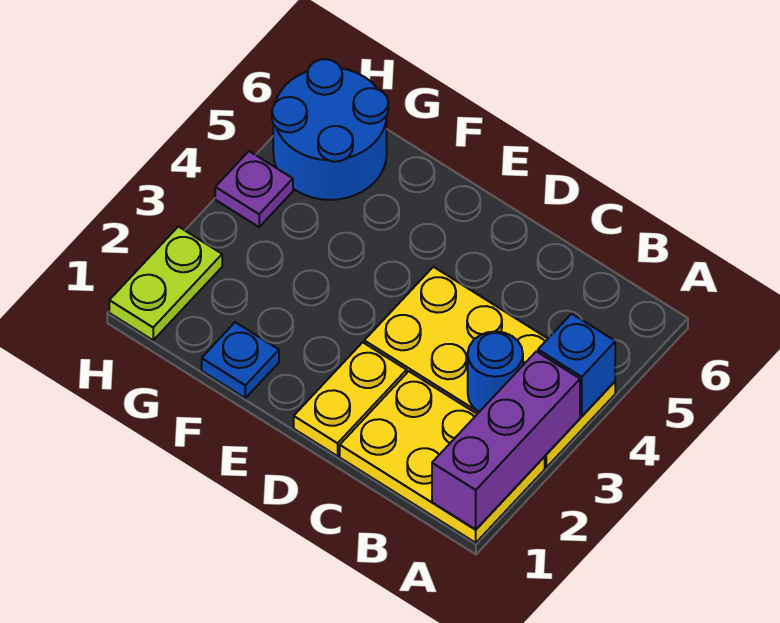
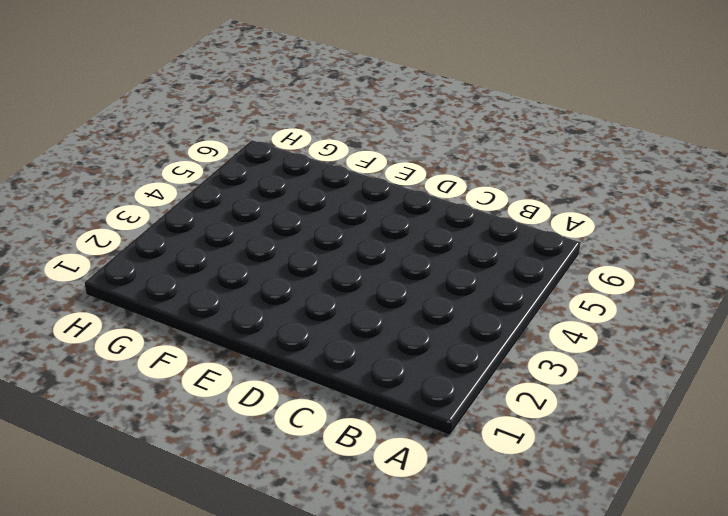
none -> yellow 2x3 plate [340,371,545,543]
none -> yellow 2x4 plate [364,267,615,467]

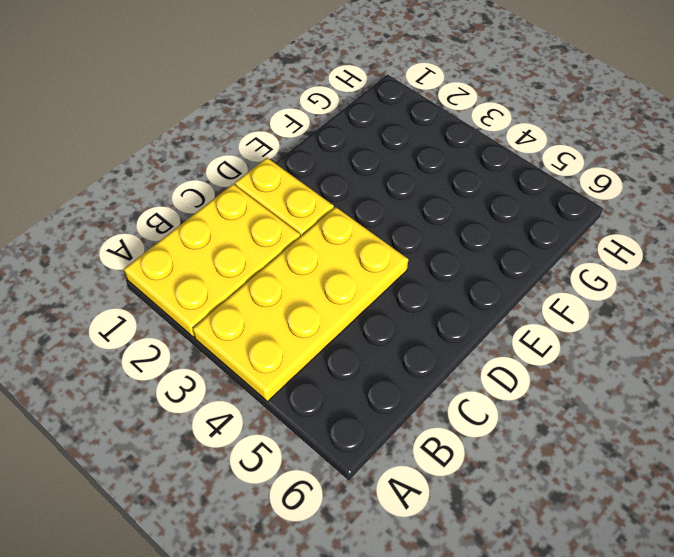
none -> blue 1x1 plate [202,322,279,398]
none -> blue 2x2 round brick [272,59,388,200]

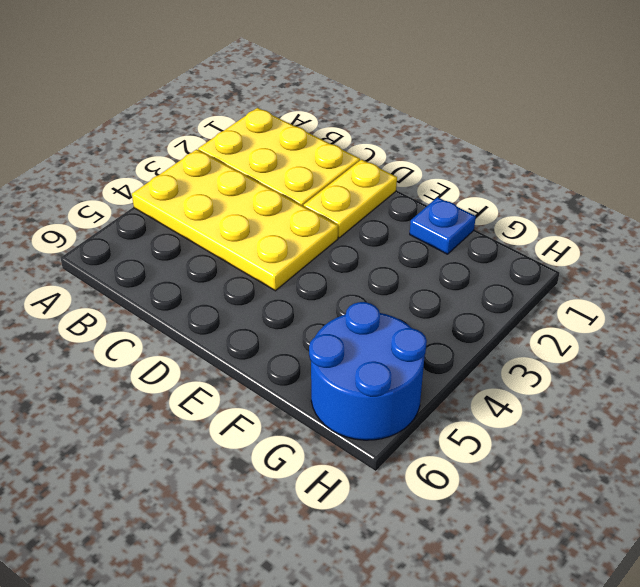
none -> lime 1x2 plate [109,227,222,340]
none -> purple 1x1 plate [215,151,293,227]

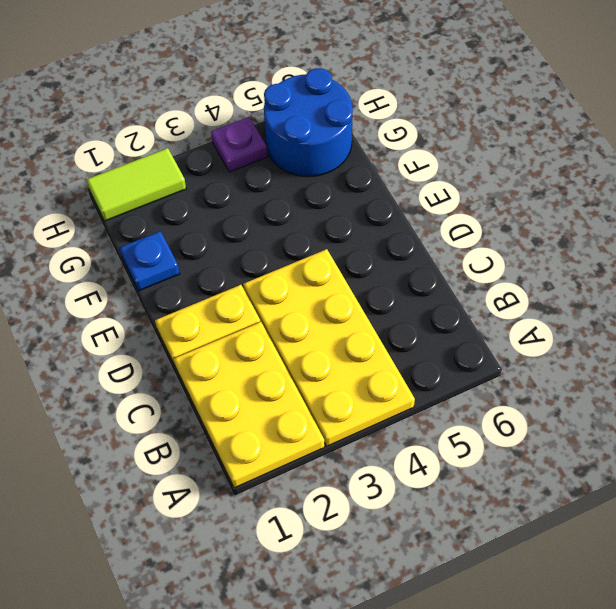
lime 1x2 tile [86,148,186,221] -> lime 1x2 plate [109,227,222,340]
none -> purple 1x3 brick [432,351,580,530]
none -> blue 1x1 brick [538,314,615,416]

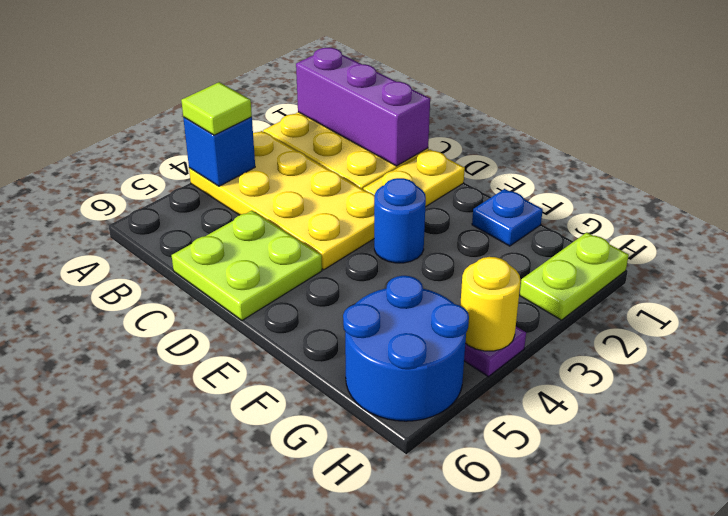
purple 1x3 brick [296,48,430,166] -> purple 1x3 brick turned to [432,351,580,530]
lime 1x1 tile [181,82,252,135] -> none
lime 2x2 plate [172,211,322,320] -> none
blue 1x1 round brick [374,178,426,263] -> blue 1x1 round brick moved to [468,331,523,412]
yellow 1x1 round brick [460,257,521,351] -> none

